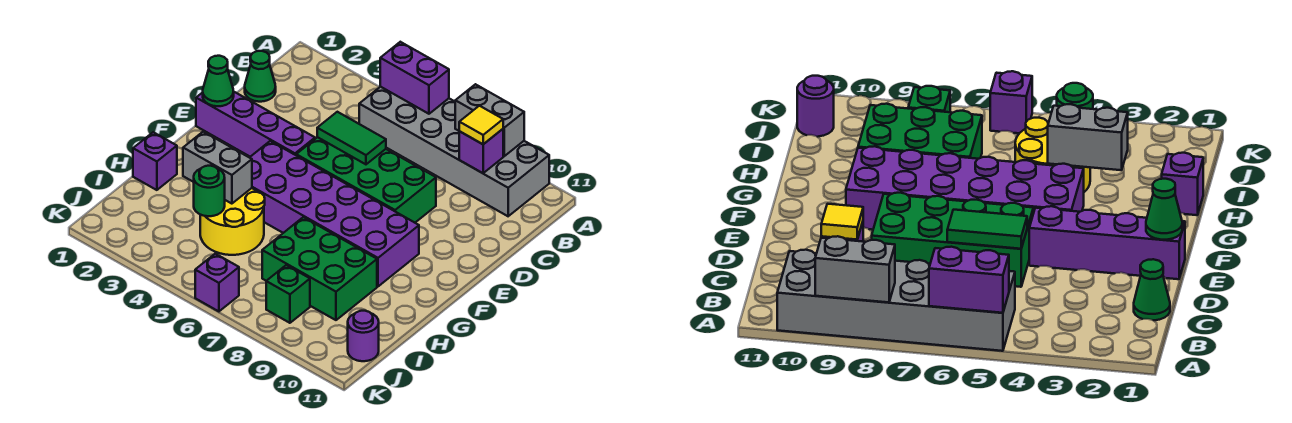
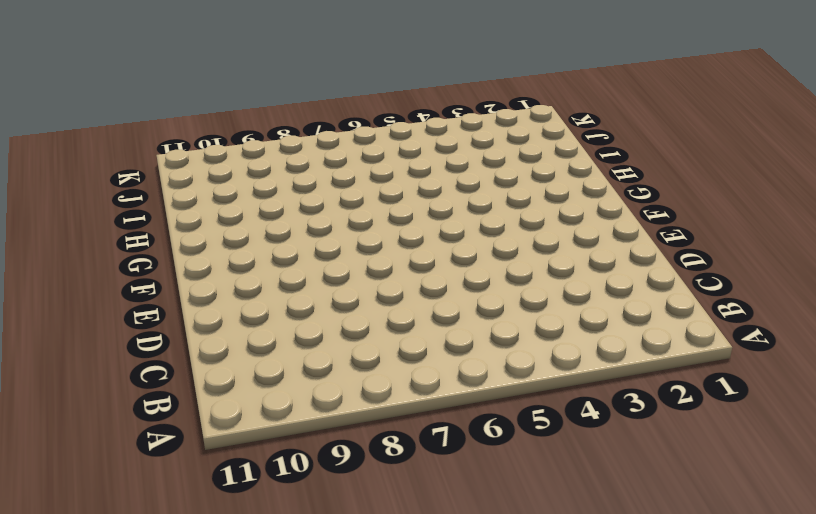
none -> grey 2x6 brick [359,87,549,216]
none -> green 1x1 cone [245,51,276,102]
none -> green 2x4 brick [296,137,436,223]

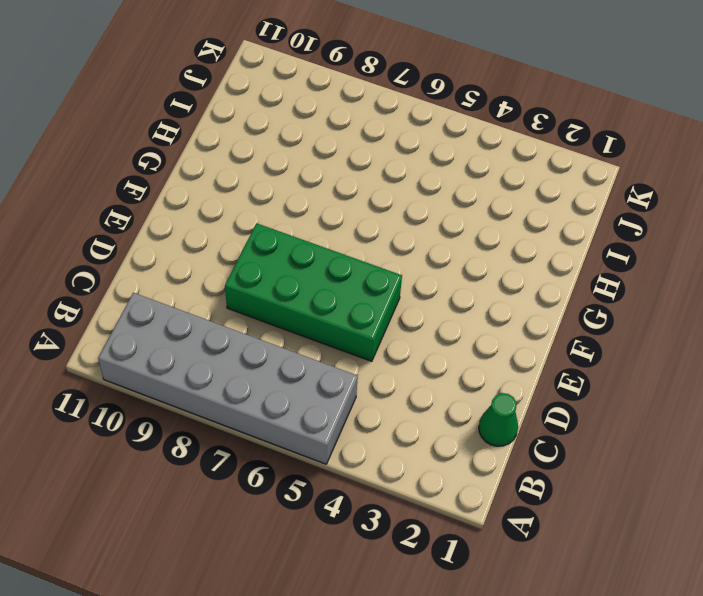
none -> purple 1x4 brick [196,92,315,157]
none -> purple 2x6 brick [249,141,419,286]
none -> purple 1x1 brick [133,132,177,190]

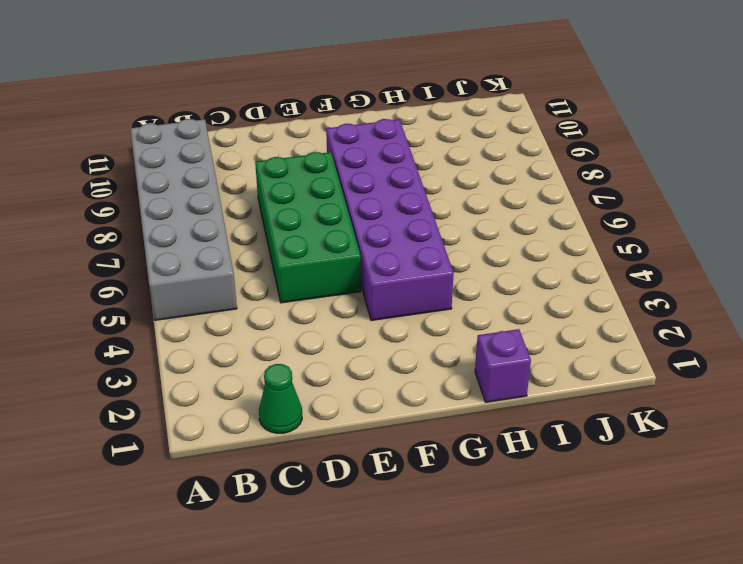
none -> purple 1x4 brick [196,92,315,157]
none -> yellow 2x2 round brick [200,188,265,255]
none -> green 2x3 brick [262,217,377,320]

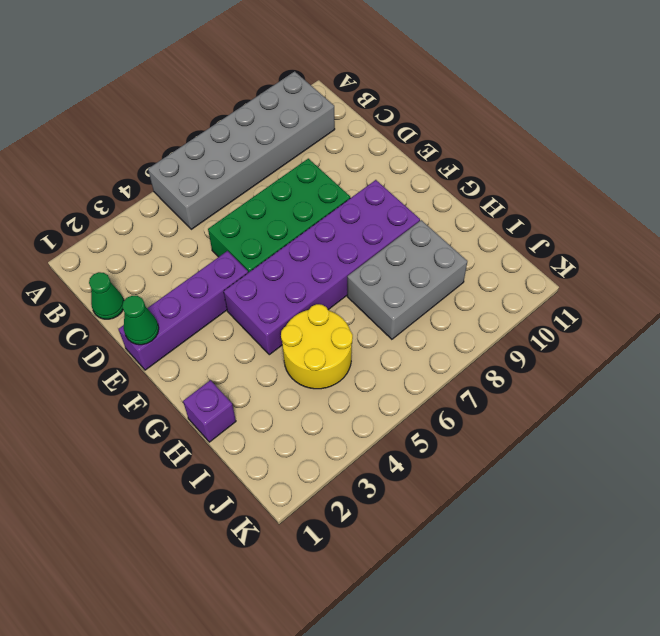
grey 2x3 brick [347,220,467,339] -> green 2x3 brick [262,217,377,320]
none -> green 1x1 brick [266,265,310,323]
none -> purple 1x1 round brick [348,311,379,361]
none -> purple 1x1 brick [195,254,239,311]

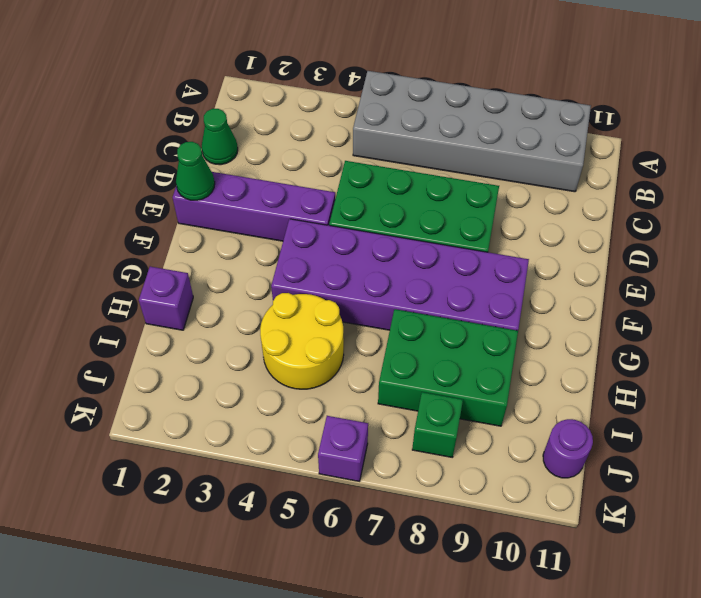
none -> purple 1x2 brick [380,42,449,114]
none -> grey 1x2 brick [455,84,524,156]
none -> purple 1x1 brick [459,129,503,173]

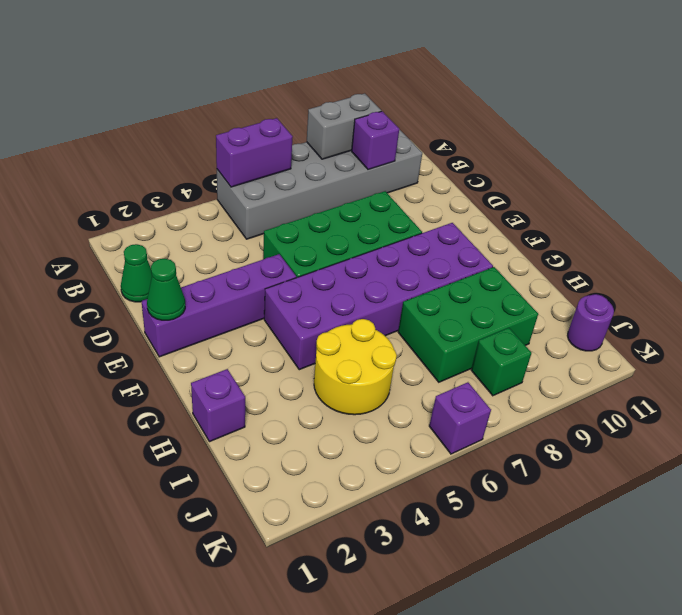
none -> green 1x2 tile [317,112,386,164]
none -> grey 1x2 brick [183,132,252,204]
none -> green 1x1 round brick [194,166,225,216]

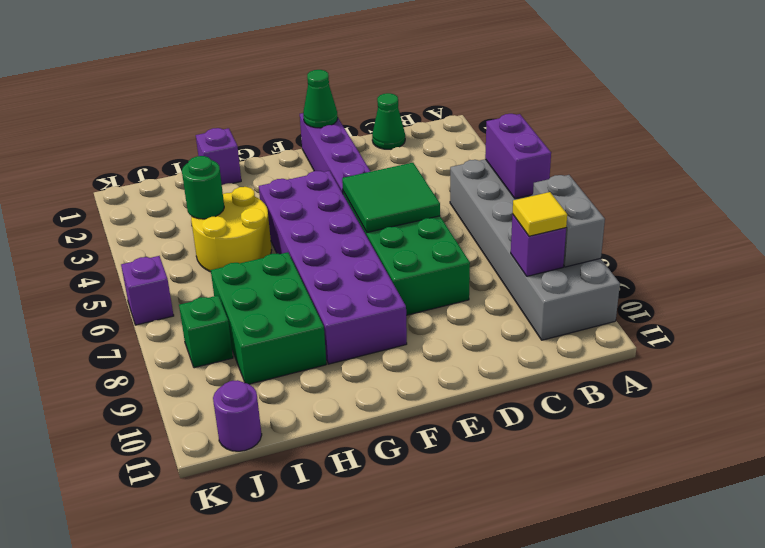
green 2x2 tile [342,163,440,232] -> green 1x2 tile [317,112,386,164]
none -> grey 1x2 brick [183,132,252,204]

